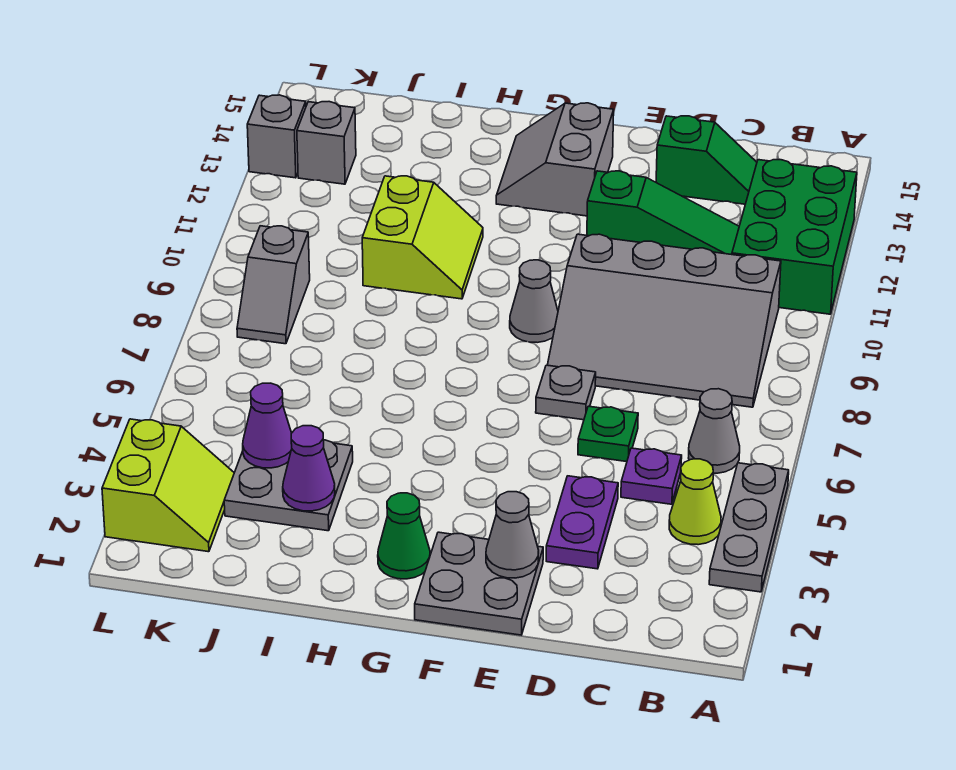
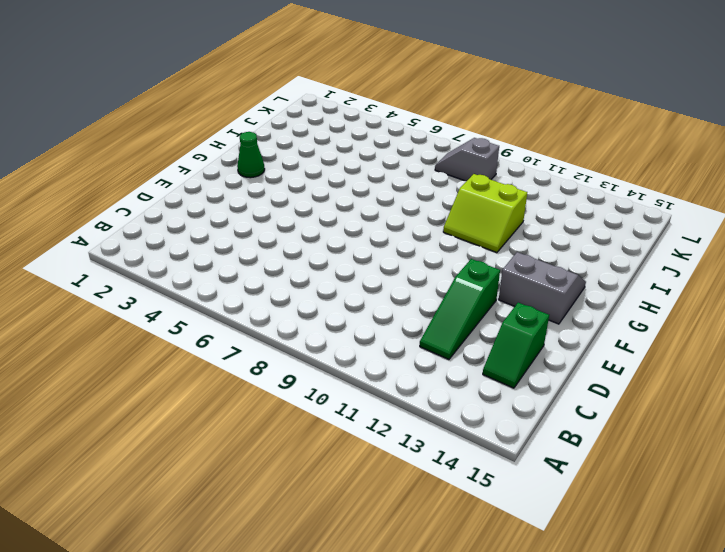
none -> grey 1x3 plate [709,463,789,592]
none -> green 2x3 brick [732,160,857,314]
none -> lime 1x1 cone [669,459,721,545]

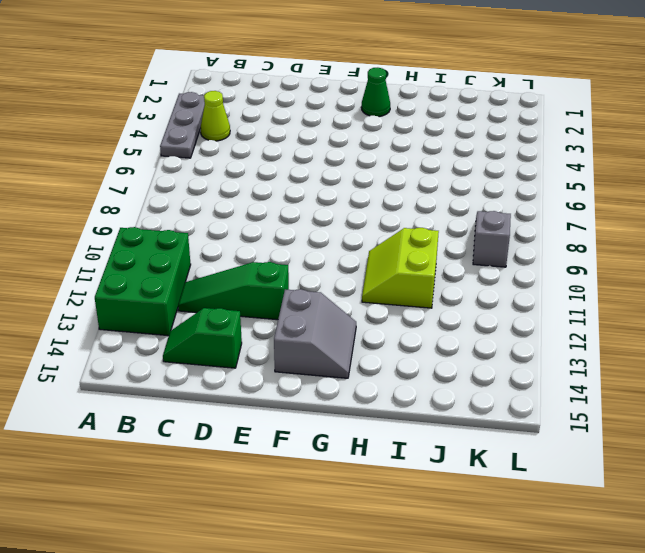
none -> grey 1x1 cone [689,389,740,473]
none -> grey 3x4 slope [548,234,781,407]
none -> purple 1x1 plate [621,448,682,504]

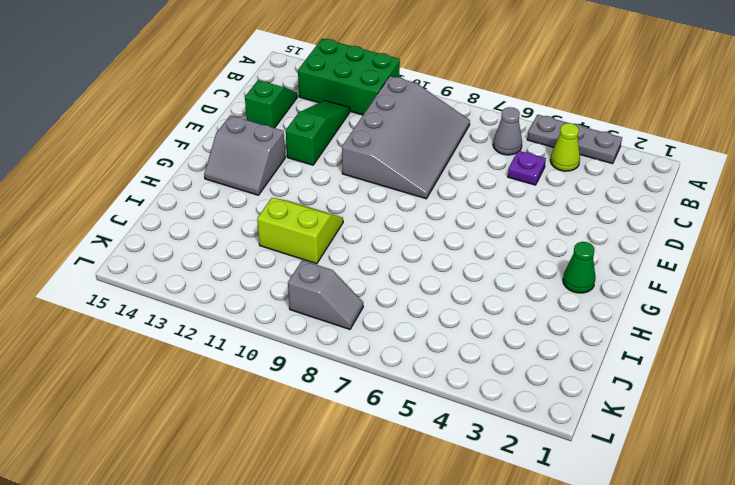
none -> purple 1x2 plate [546,476,618,569]
none -> green 1x1 plate [578,406,638,462]
none -> grey 2x2 plate [415,532,543,635]

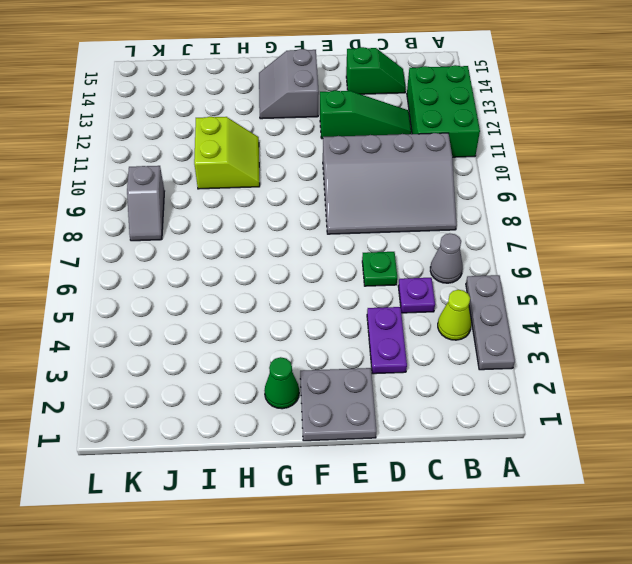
none -> grey 1x1 plate [536,365,596,420]
none -> grey 1x1 cone [510,260,558,343]
none -> grey 2x2 plate [224,440,353,531]

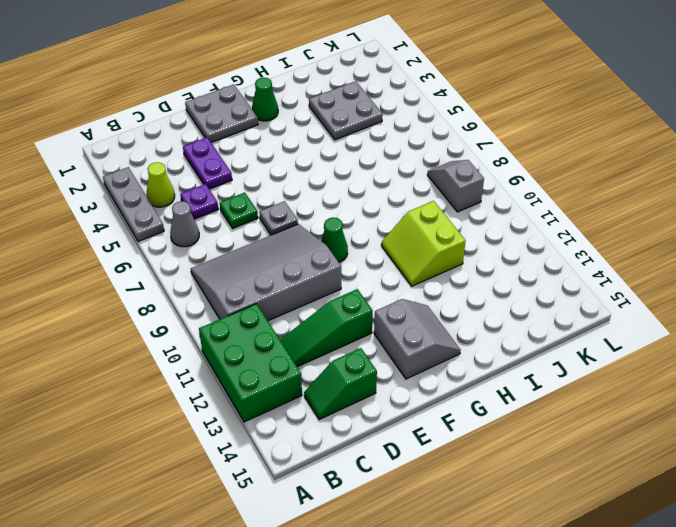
green 1x1 cone [321,217,348,262] -> grey 1x1 cone [510,260,558,343]
none -> lime 2x2 slope [102,419,234,552]
none -> grey 1x1 brick [297,102,356,184]
none -> grey 1x1 brick [247,95,306,178]

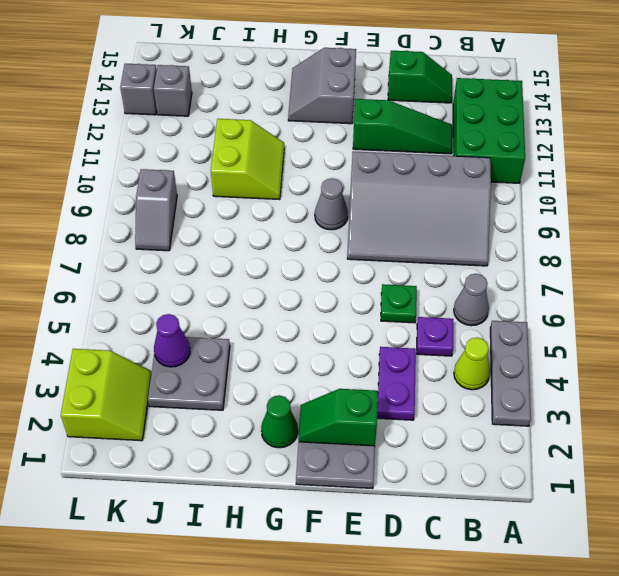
green 1x2 slope [298,389,378,446] -> grey 1x1 cone [486,492,539,578]
none -> grey 1x1 plate [536,365,596,420]
none -> purple 1x1 cone [283,426,335,511]

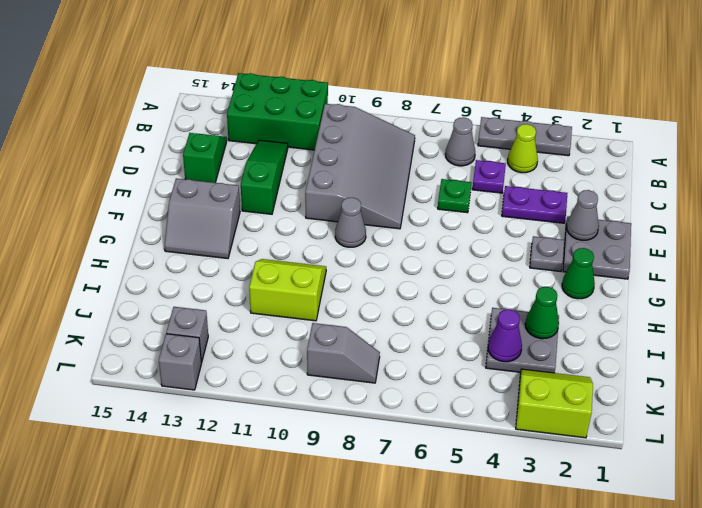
grey 1x1 plate [530,236,564,272] -> grey 1x1 plate moved to [536,365,596,420]
green 1x1 cone [525,287,559,339] -> purple 1x1 cone [283,426,335,511]

